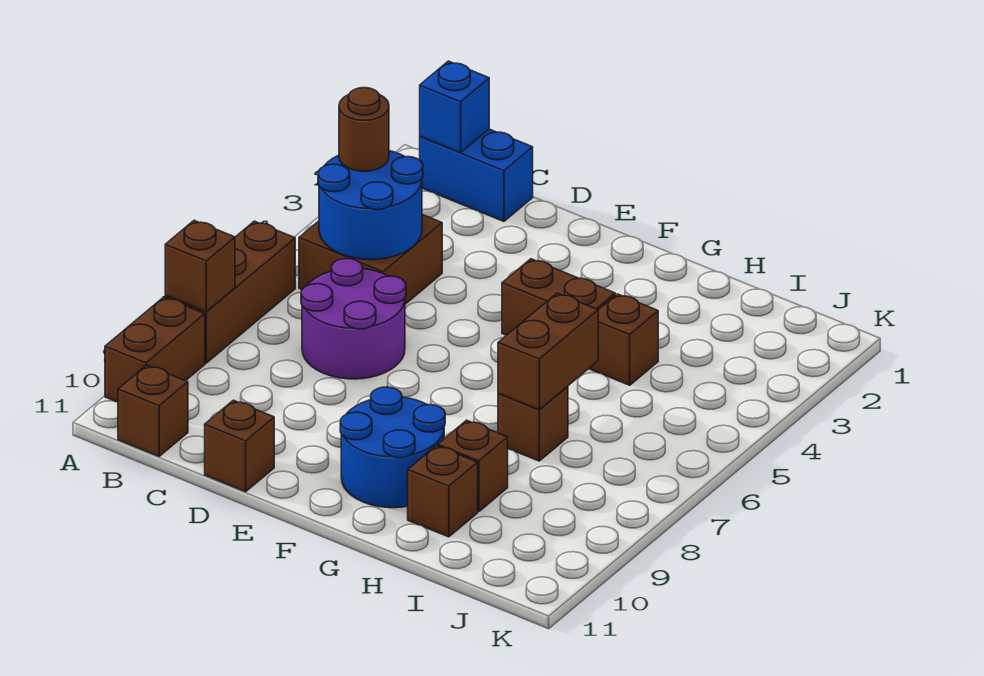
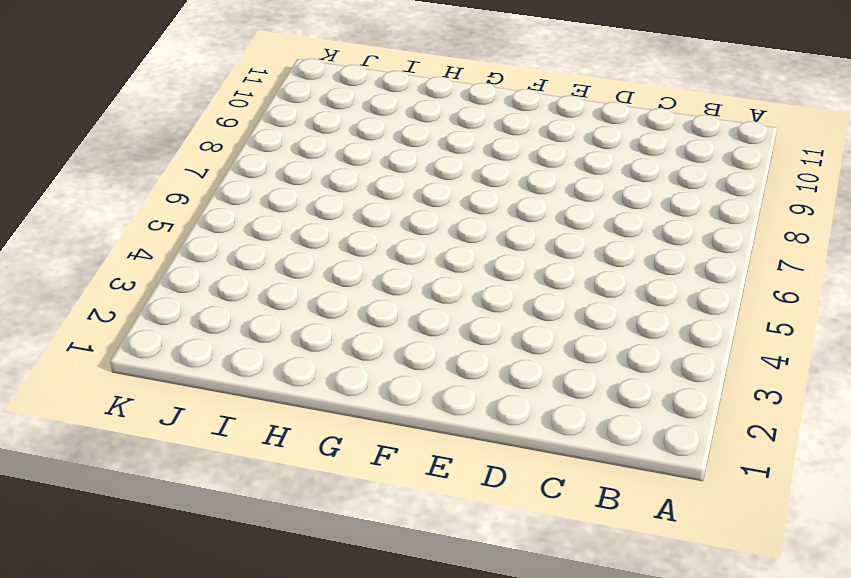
none -> brown 1x3 brick [165,221,295,363]
none -> brown 1x2 brick [105,297,205,402]
none -> blue 1x2 brick [420,129,533,221]

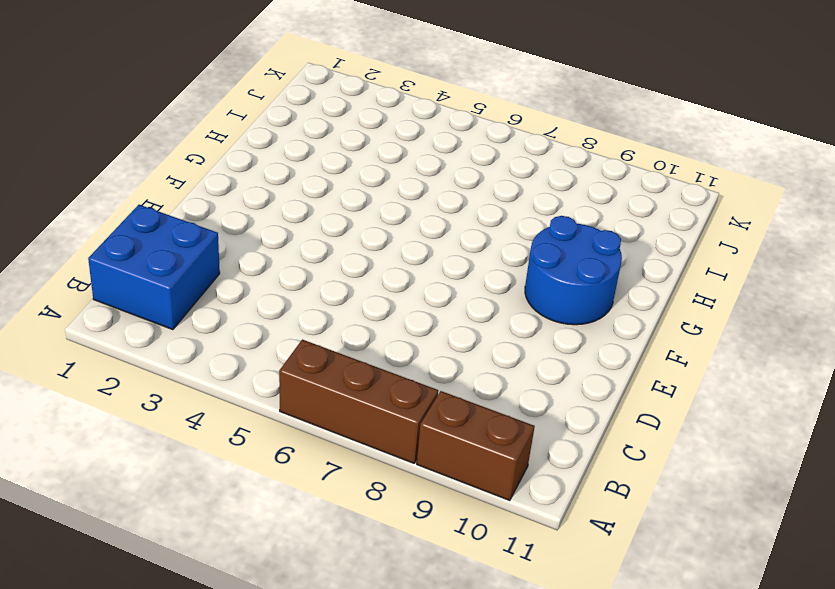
blue 2x2 brick [88,205,220,330] -> blue 1x2 brick [420,129,533,221]
none -> brown 2x2 brick [299,215,442,304]
none -> brown 1x1 brick [118,365,188,456]
none -> purple 2x2 round brick [301,258,406,379]

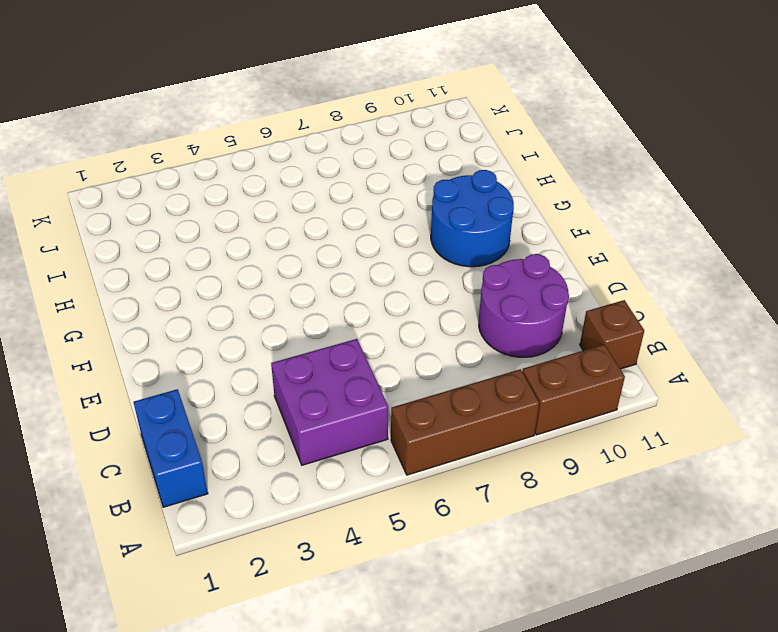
purple 2x2 brick [271,339,388,465] -> brown 2x2 brick [299,215,442,304]
purple 2x2 round brick [479,254,569,357] -> purple 2x2 round brick moved to [301,258,406,379]
none -> brown 1x1 brick [205,400,274,492]
none -> brown 1x2 brick [502,259,615,335]
none -> brown 1x1 brick [589,294,658,385]

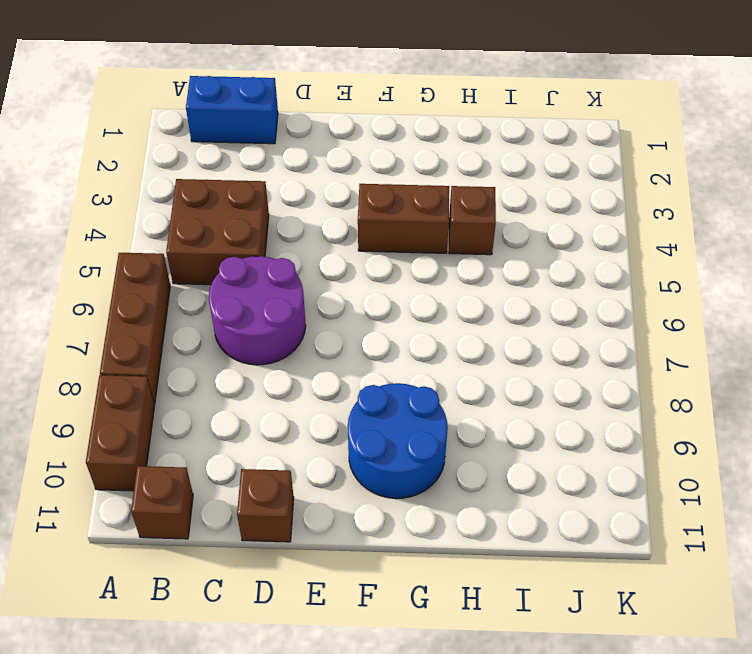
none -> brown 1x1 brick [498,386,568,461]
none -> brown 1x1 brick [438,420,508,512]
none -> brown 1x1 brick [408,446,478,537]

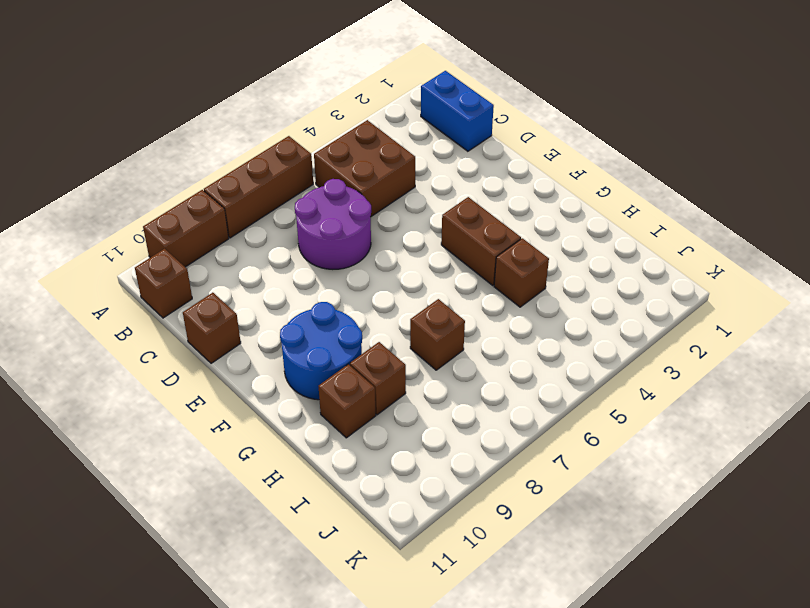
none -> brown 1x1 brick [165,220,235,312]
none -> blue 1x1 brick [420,61,489,152]
none -> blue 2x2 round brick [318,151,423,260]

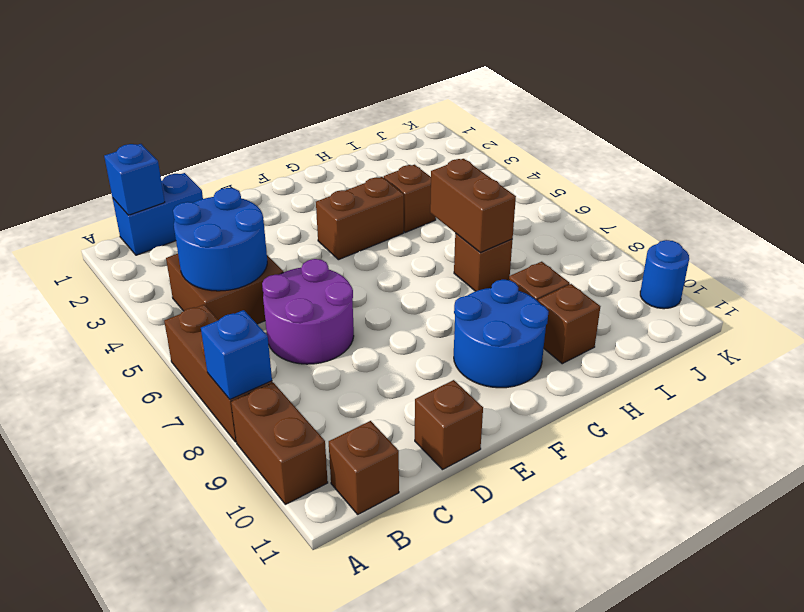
blue 1x1 brick [201,310,272,399] -> brown 1x1 brick [165,220,235,312]
blue 1x1 round brick [640,240,689,309] -> none
none -> brown 1x1 round brick [339,88,389,171]

